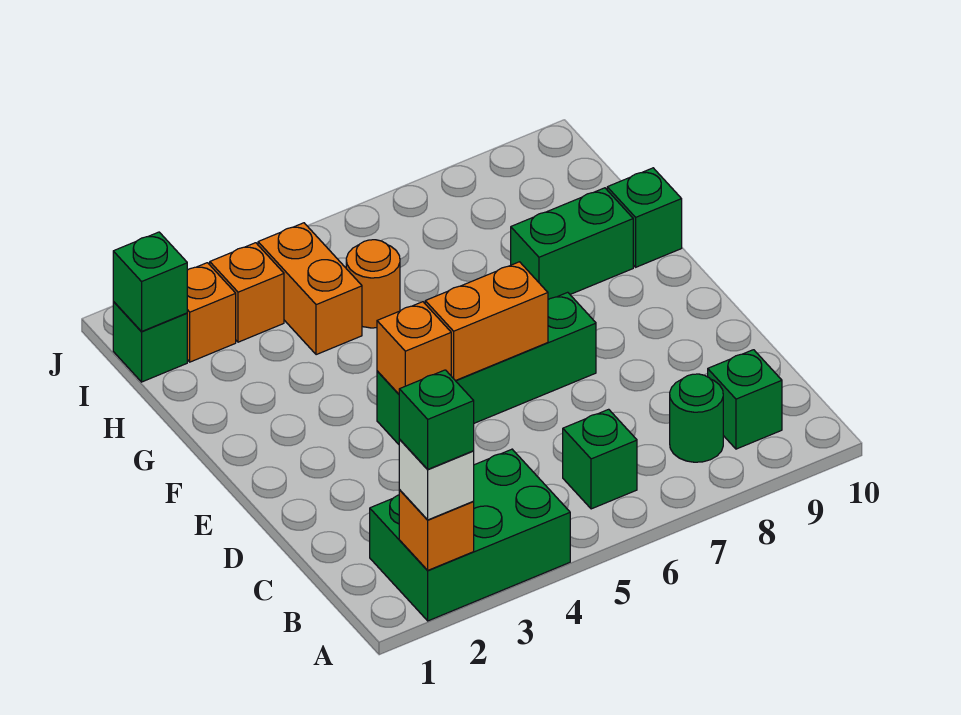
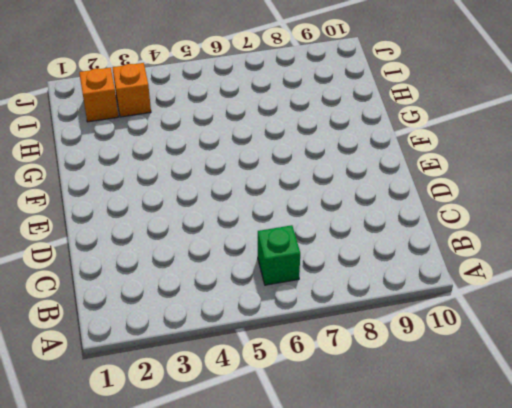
none -> green 2x3 brick [370,449,570,621]
none -> green 1x1 round brick [670,374,723,462]
none -> green 1x1 brick [708,350,782,449]

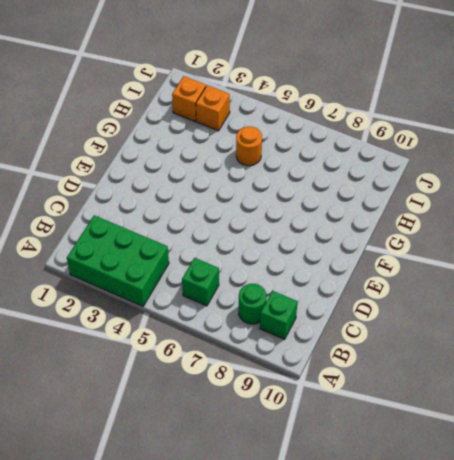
none -> green 1x4 brick [377,292,596,444]
none -> green 1x2 brick [511,188,633,300]
none -> green 1x1 brick [607,168,682,267]

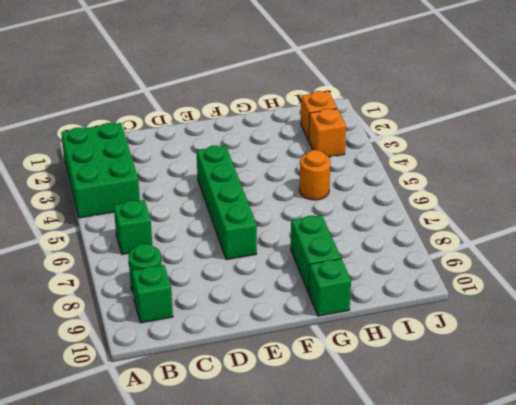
none -> orange 1x2 brick [258,223,362,355]
none -> green 1x1 brick [113,302,187,382]
none -> orange 1x1 brick [399,490,474,570]

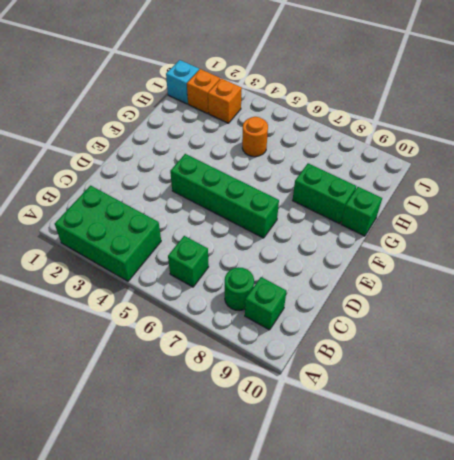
cyan 1x1 brick [166,60,199,104] -> green 1x1 brick [113,302,187,382]
none -> orange 1x2 brick [258,223,362,355]
none -> orange 1x1 brick [399,490,474,570]
none -> orange 1x1 brick [377,302,451,394]

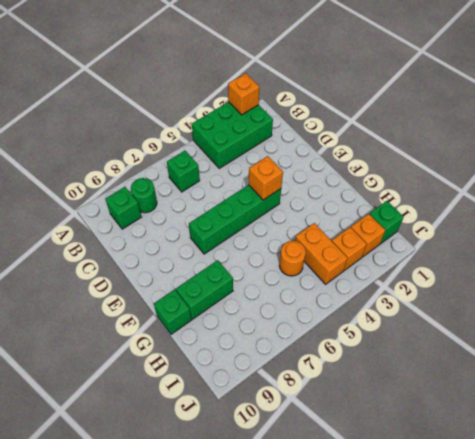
none -> orange 1x2 brick [425,262,548,381]
none -> green 1x1 brick [113,232,187,332]
none -> white 1x1 brick [399,440,474,520]

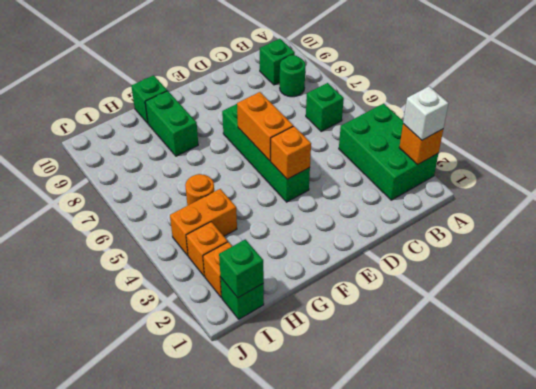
none -> green 1x1 brick [399,370,474,469]

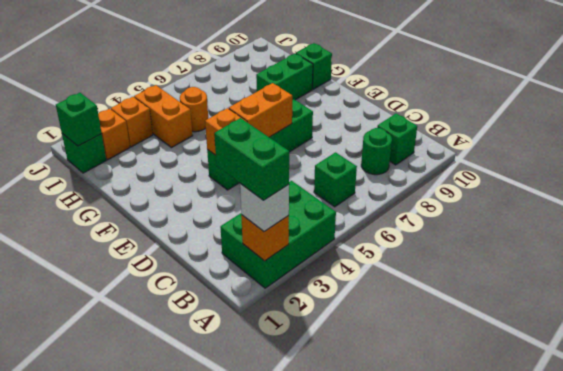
green 1x2 brick [214,118,289,200] -> green 1x1 brick [399,370,474,469]

